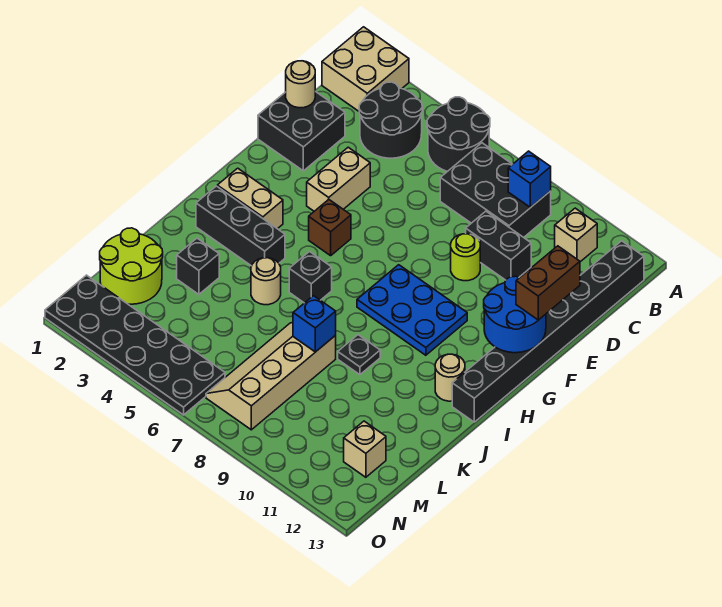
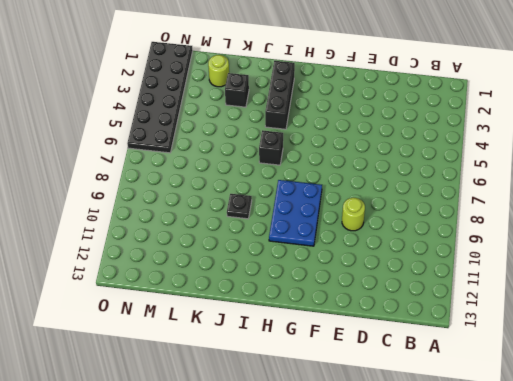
lime 1x1 round brick [208,55,229,87] -> lime 2x2 round brick [100,228,163,304]
none -> tan 2x2 brick [322,27,409,111]
none -> black 2x2 round brick [427,97,490,171]
none -> black 2x2 round brick [359,82,422,158]

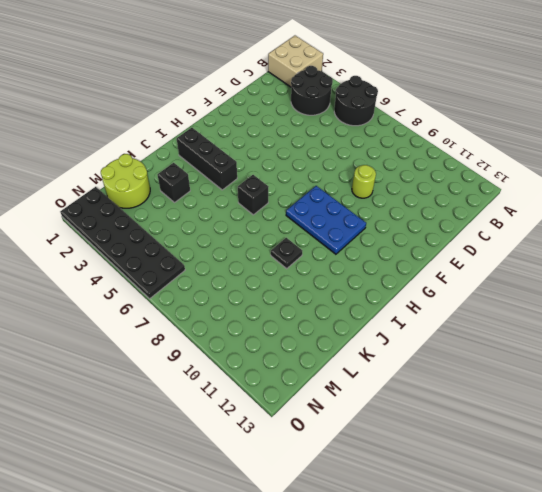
none -> black 2x3 brick [440,143,551,237]
none -> tan 1x1 brick [555,208,597,262]
none -> black 1x8 brick [452,241,644,422]

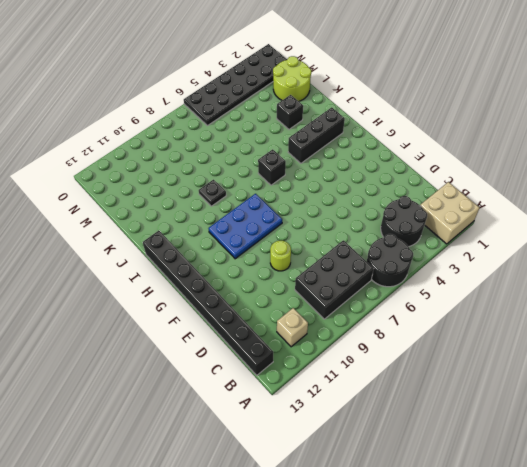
none -> black 2x2 brick [258,91,345,171]
none -> black 1x2 brick [466,211,531,280]
none -> tan 1x2 brick [307,147,370,211]

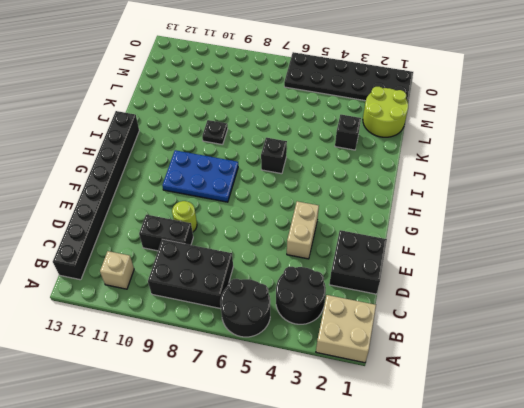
none -> brown 1x1 brick [309,200,351,256]
none -> tan 1x2 brick [217,168,283,229]
none -> black 1x3 brick [196,186,285,266]

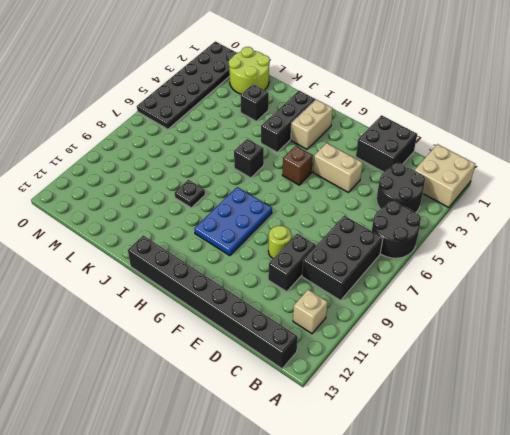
none -> tan 1x1 round brick [435,354,465,401]
none -> tan 1x1 round brick [251,258,281,305]
none -> tan 2x4 slope [206,323,336,430]

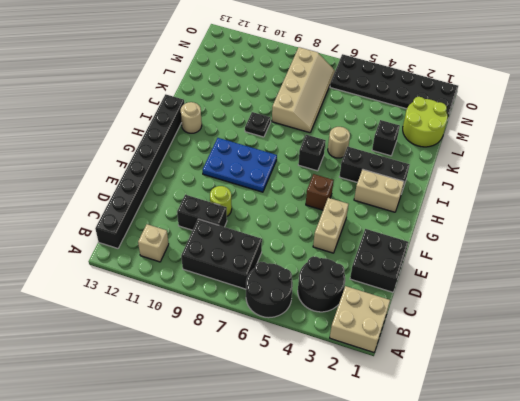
none -> tan 1x1 brick [344,421,386,477]
none -> blue 1x1 brick [508,151,551,207]
none -> tan 1x1 round brick [286,61,315,108]

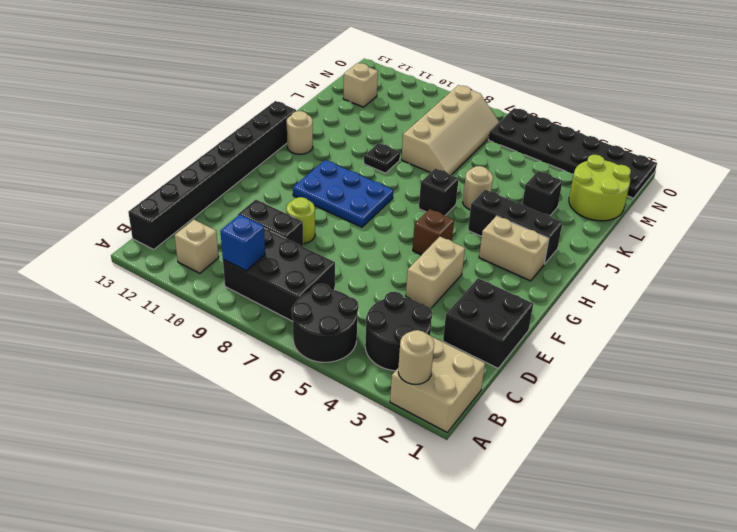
tan 1x1 round brick [398,330,434,384] -> tan 1x1 round brick moved to [286,61,315,108]
none -> blue 2x2 round brick [484,276,546,353]
none -> blue 1x1 brick [293,296,336,352]
none -> brown 1x2 brick [516,246,580,320]

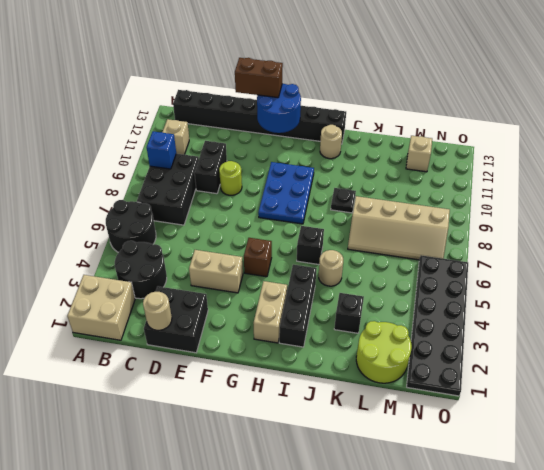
none -> blue 1x1 brick [293,296,336,352]

